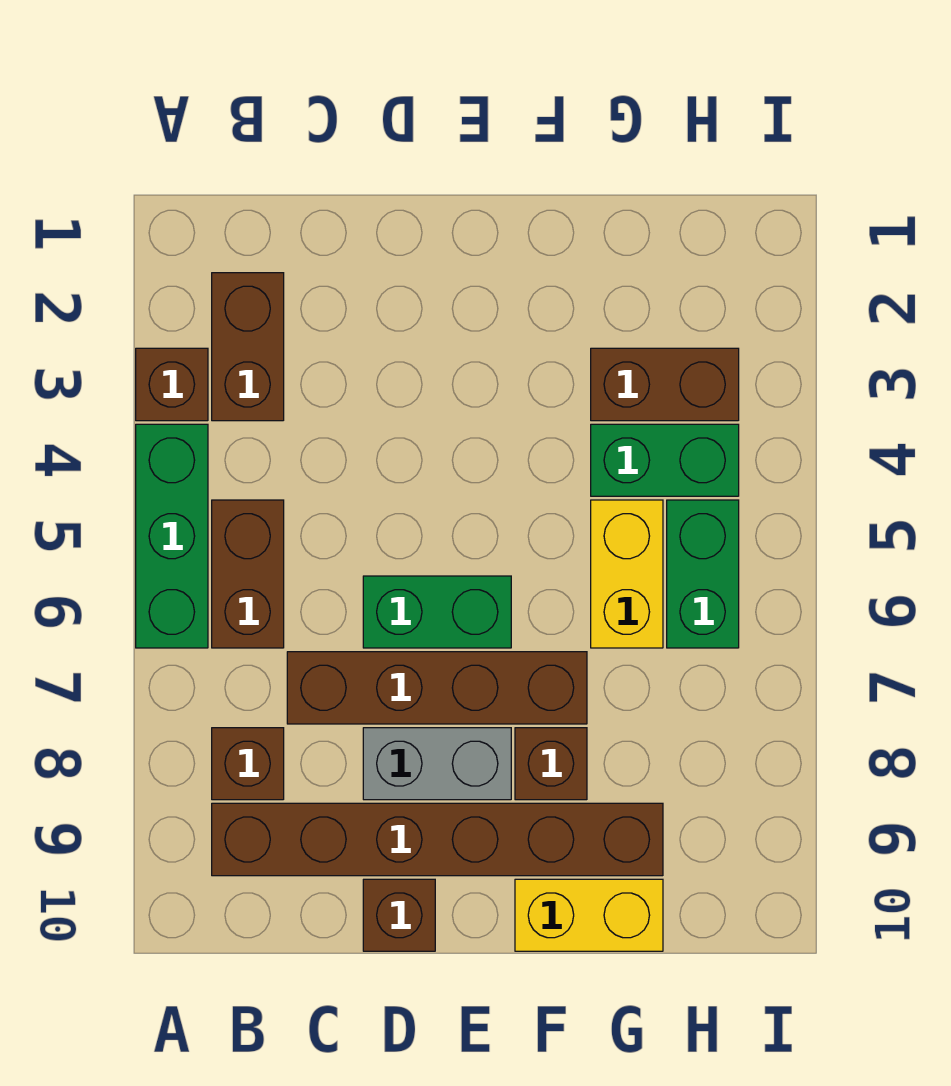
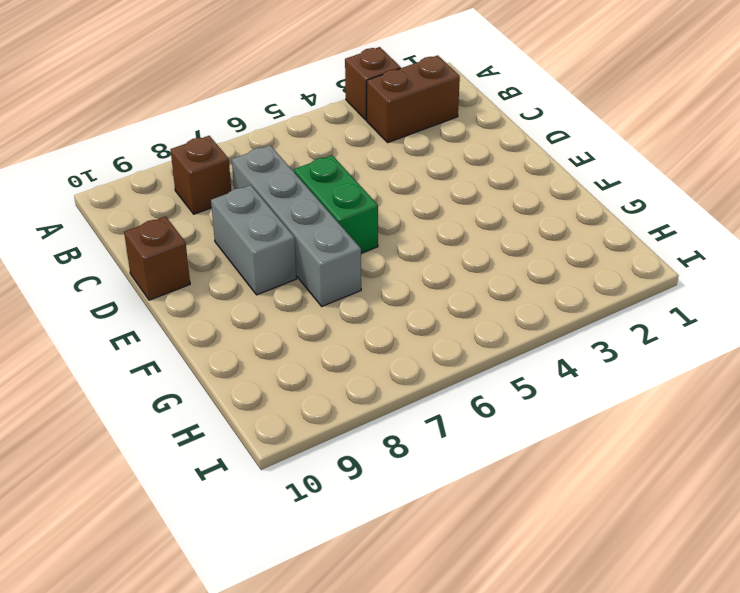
grey 1x4 brick [232,145,361,306] -> brown 1x4 brick [287,652,587,724]
none -> green 1x3 brick [136,424,208,648]
none -> brown 1x2 brick [212,500,284,648]
none -> brown 1x6 brick [212,803,663,876]

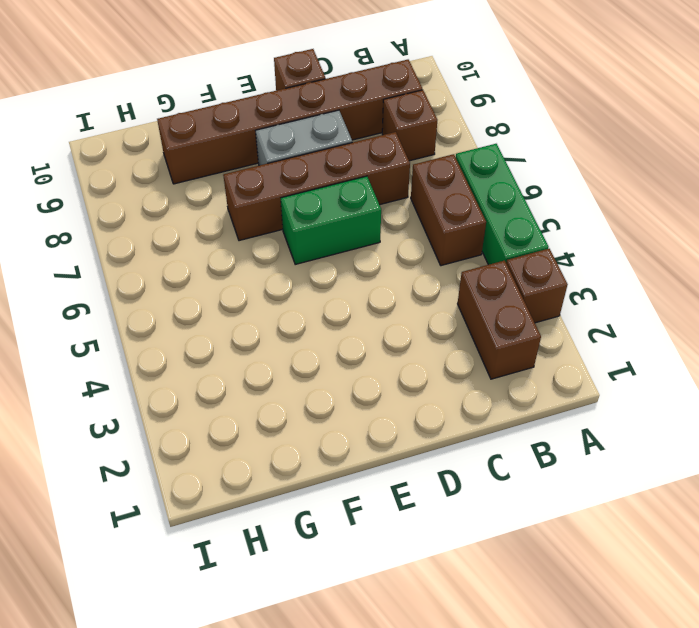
none -> brown 1x1 brick [515,728,587,800]
none -> yellow 1x2 brick [515,879,663,951]
none -> brown 1x2 brick [591,348,739,421]

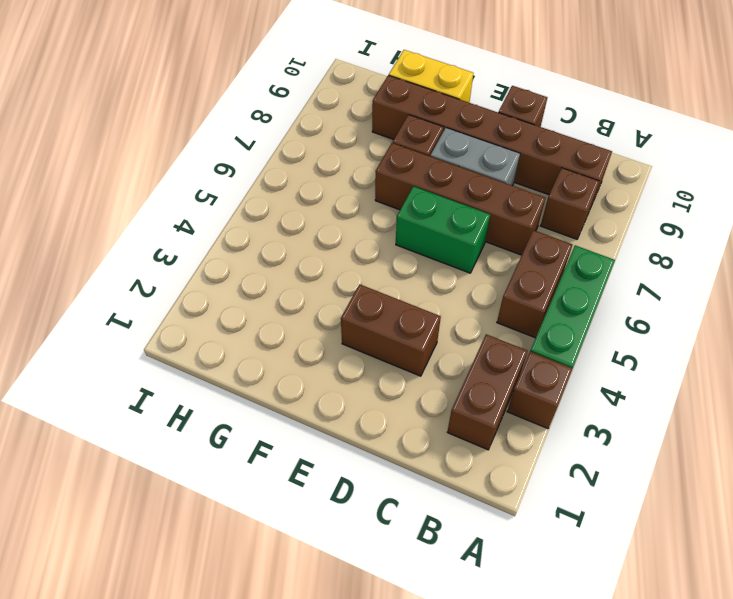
brown 1x2 brick [341,284,441,376] -> brown 1x2 brick moved to [591,348,739,421]
none -> green 1x2 brick [591,424,739,496]
none -> yellow 1x2 brick [591,500,663,648]
none -> green 1x2 brick [667,500,739,648]

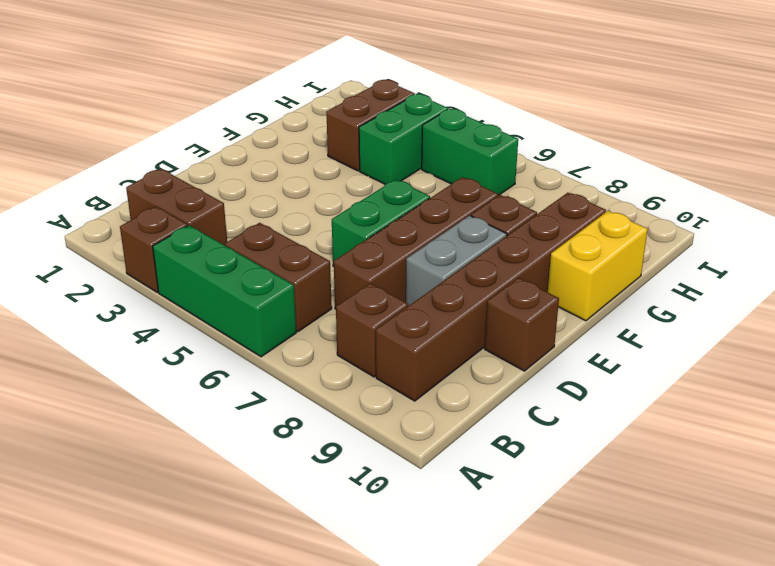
none -> yellow 1x2 brick [591,500,663,648]

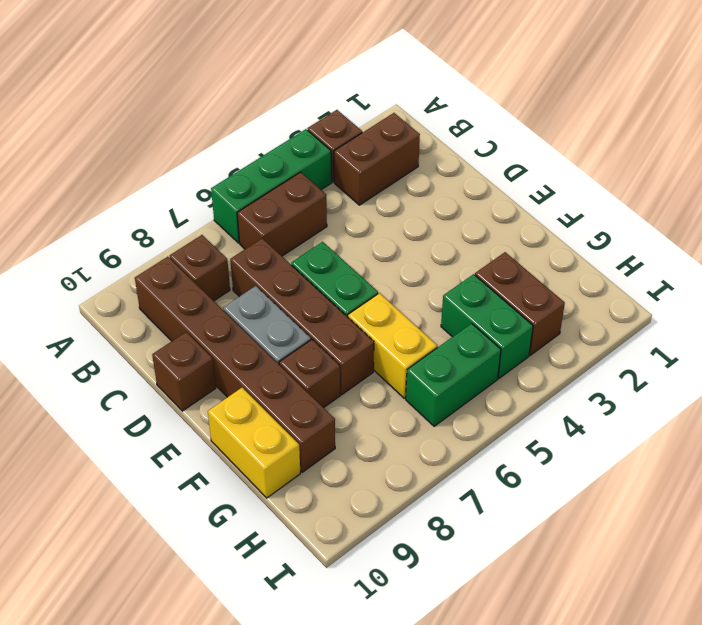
yellow 1x2 brick [348,293,437,398] -> yellow 1x2 brick turned to [591,500,663,648]

